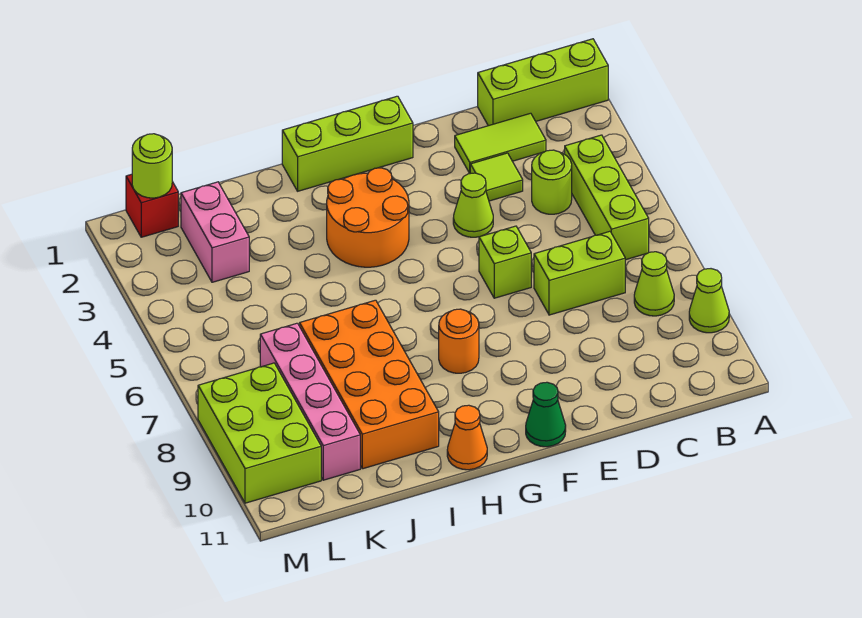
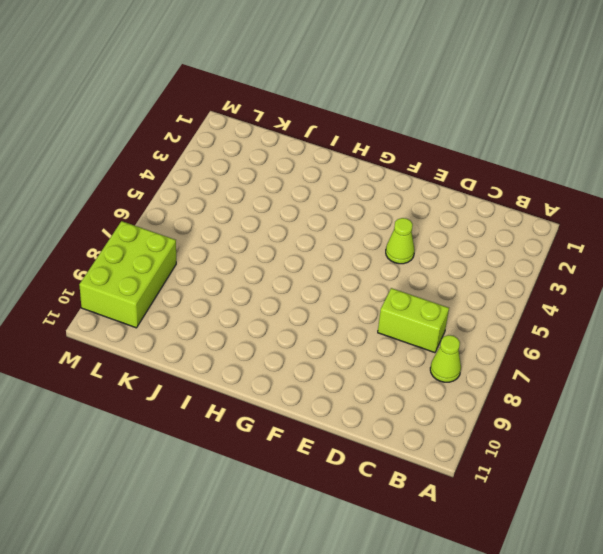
none -> lime 1x3 brick [478,39,608,126]
none -> lime 1x1 cone [689,269,729,333]
none -> lime 1x3 brick [565,135,649,260]

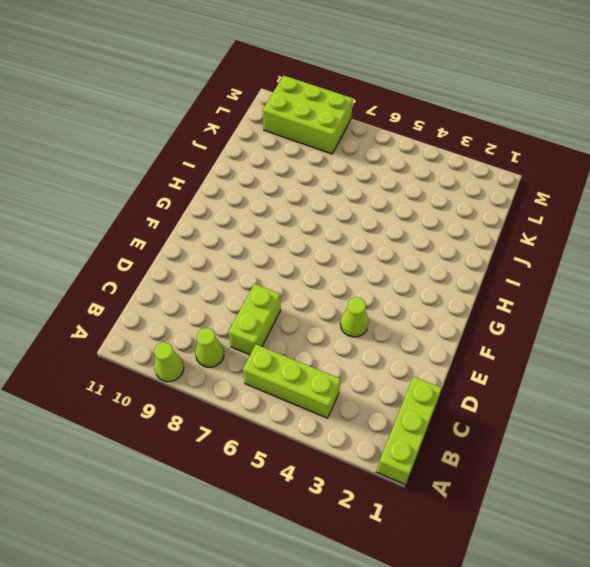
none -> lime 1x2 tile [455,113,546,173]
none -> lime 1x1 round brick [532,150,572,214]
none -> lime 1x1 tile [470,153,523,201]

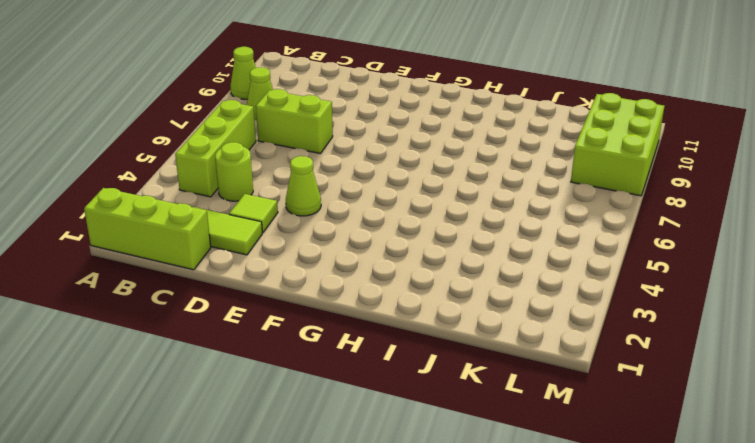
none -> lime 1x1 brick [479,226,531,298]
none -> lime 1x3 brick [282,96,413,191]
none -> green 1x1 cone [526,382,566,447]

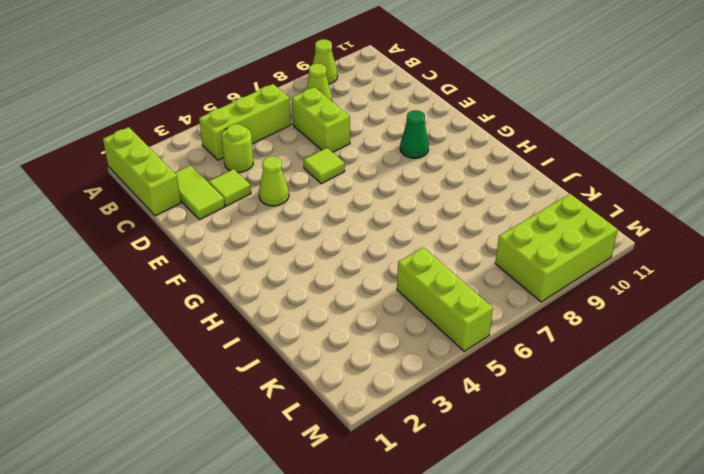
lime 1x1 tile [304,148,345,184] -> lime 1x1 brick [479,226,531,298]
green 1x1 cone [400,110,429,158] -> green 1x1 cone moved to [526,382,566,447]
lime 1x3 brick [397,247,493,351] -> lime 1x3 brick moved to [282,96,413,191]
none -> orange 2x2 round brick [327,168,409,267]
none -> orange 1x1 round brick [439,309,479,373]
none -> orange 1x1 cone [447,405,487,470]

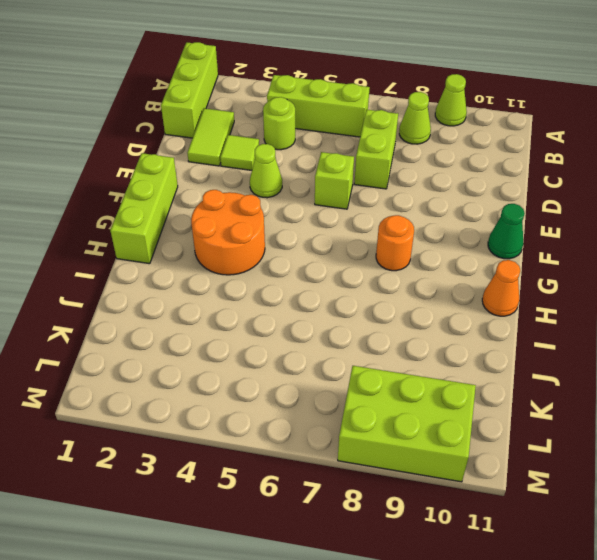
none -> orange 2x4 brick [300,300,439,469]
none -> pink 1x2 brick [181,182,249,282]
none -> pink 1x4 brick [260,323,360,480]

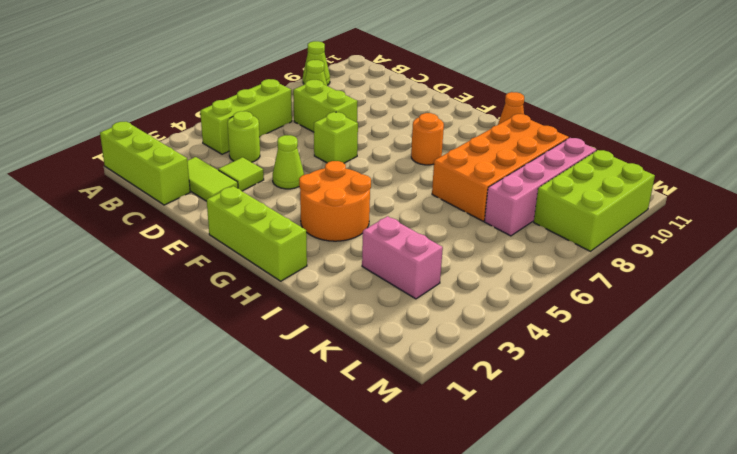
pink 1x2 brick [362,216,443,299] -> pink 1x2 brick turned to [181,182,249,282]
none -> green 1x1 cone [526,382,566,447]
none -> red 1x1 brick [126,174,178,237]
none -> lime 1x1 round brick [132,134,172,198]

